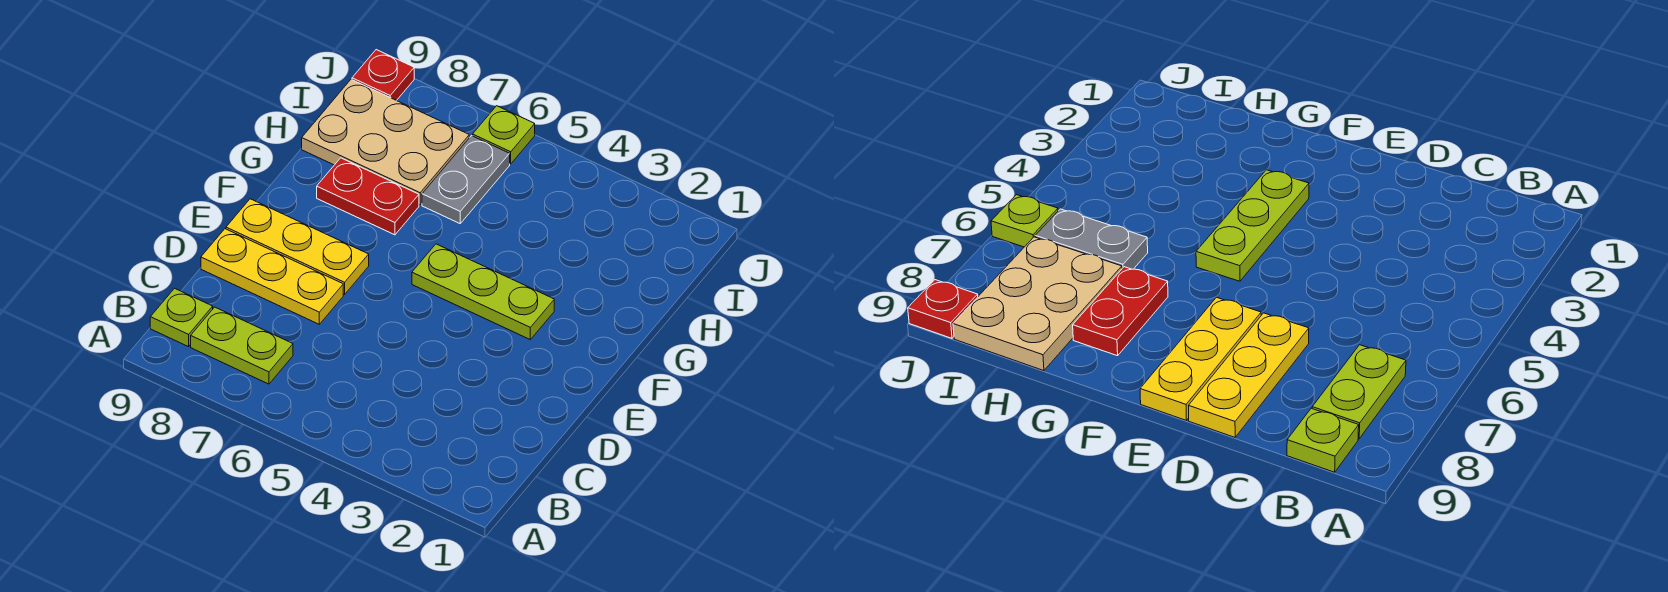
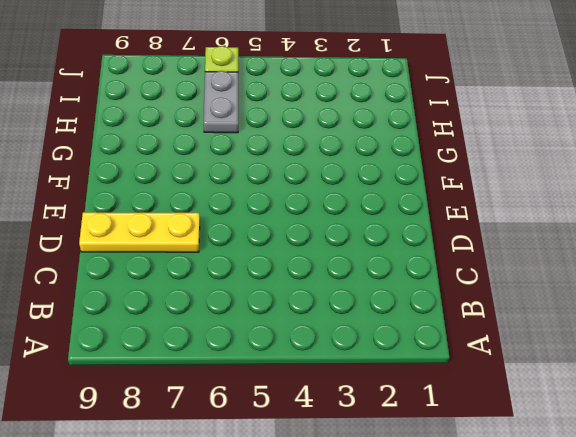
none -> lime 1x2 plate [191,307,293,384]
none -> lime 1x1 plate [150,288,213,347]

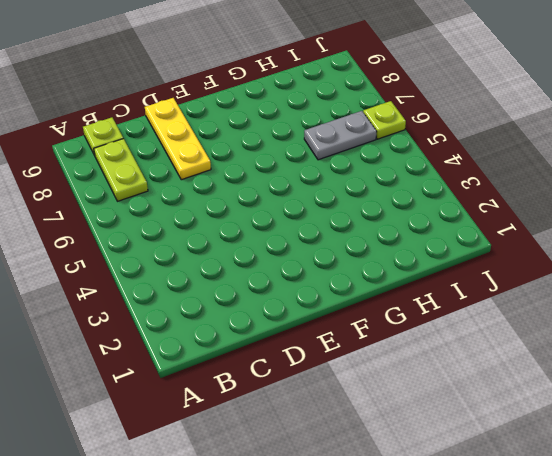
none -> yellow 1x3 plate [226,199,369,295]
none -> lime 1x3 plate [412,244,554,339]

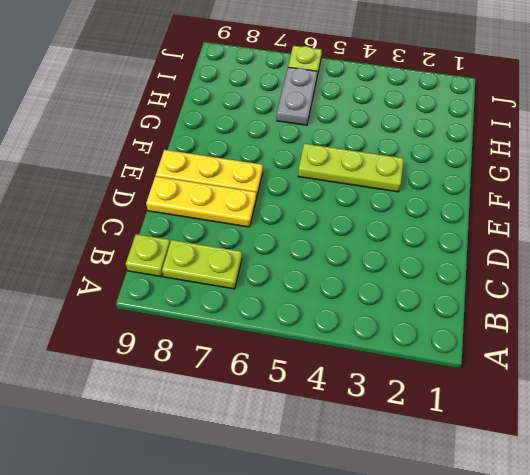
none -> red 1x2 plate [317,158,419,235]
none -> tan 2x3 plate [302,80,469,205]

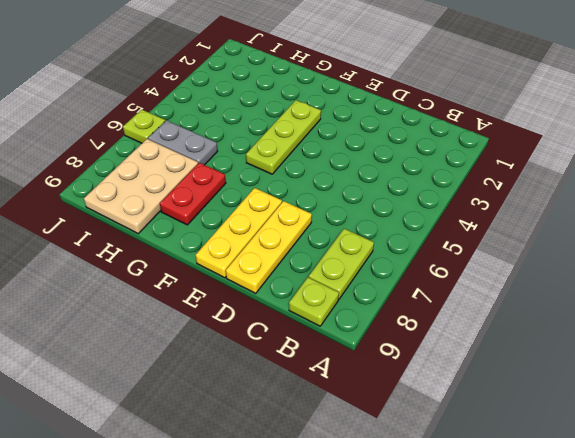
none -> red 1x1 plate [352,50,414,101]

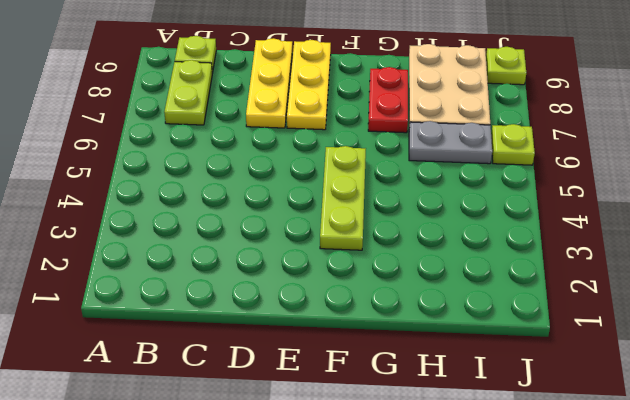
lime 1x1 plate [486,47,526,85] -> red 1x1 plate [352,50,414,101]

